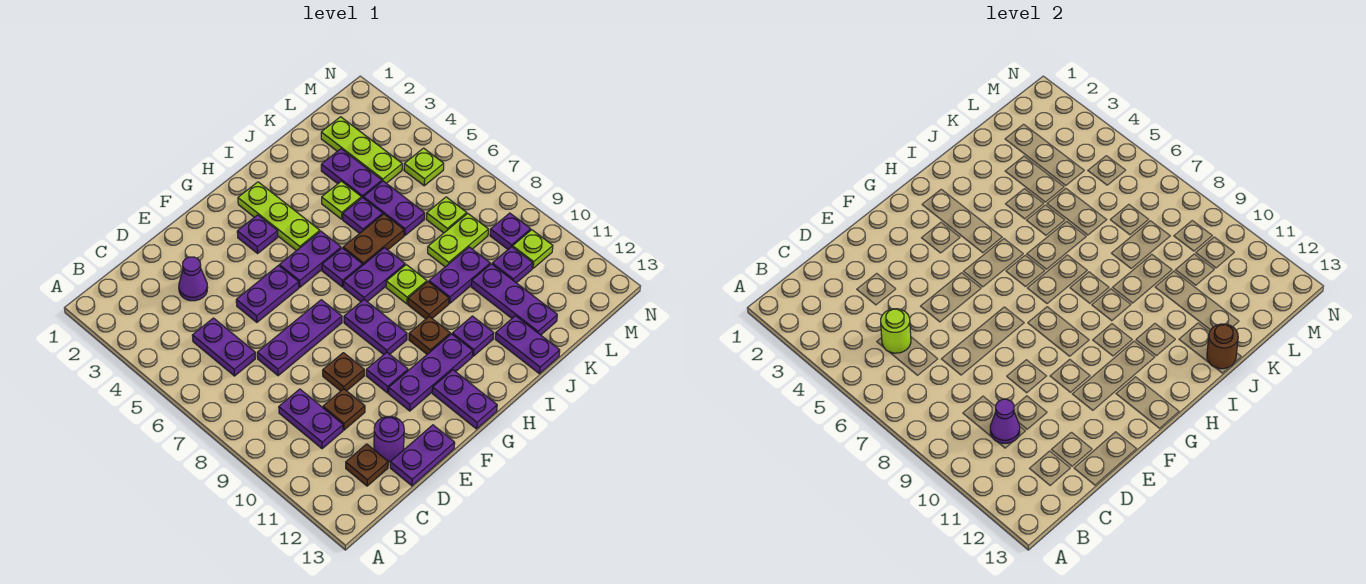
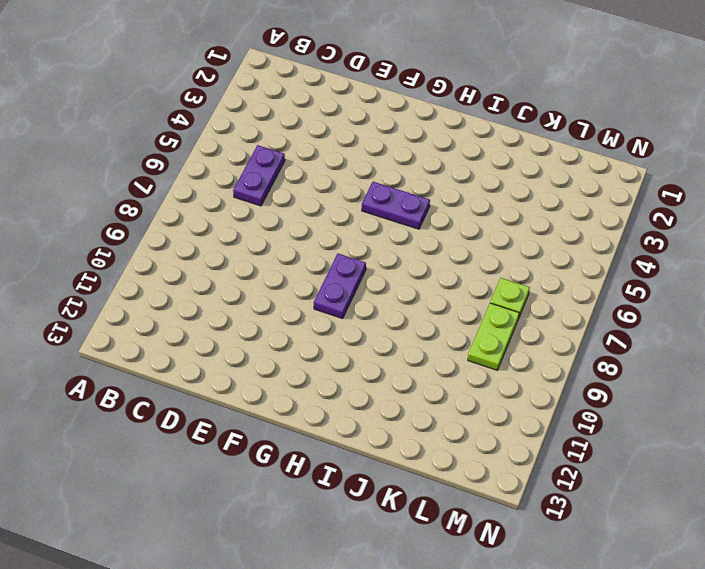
lime 1x2 plate [468,303,519,370] -> lime 1x2 plate turned to [428,213,488,267]
none -> purple 1x2 plate [279,389,343,449]
none -> brown 1x1 plate [346,444,388,486]
none -> purple 1x1 cone [179,257,208,301]
none -> purple 1x3 plate [257,300,342,376]

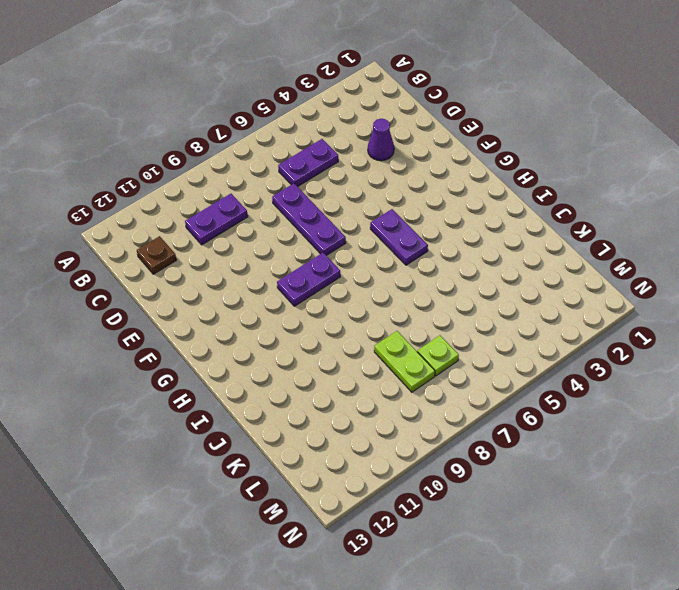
none -> brown 1x1 plate [323,389,365,430]
none -> purple 1x1 round brick [374,417,404,462]
none -> purple 1x2 plate [390,425,455,486]
none -> purple 1x2 plate [236,266,299,322]

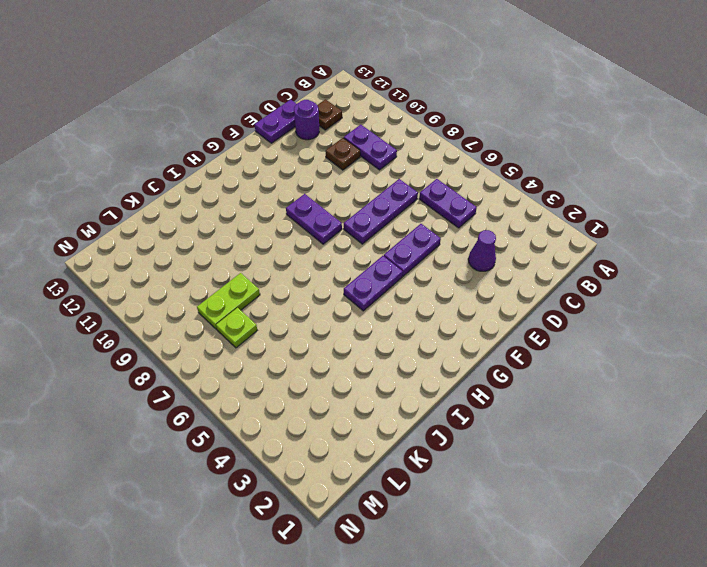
none -> brown 1x1 plate [323,353,364,391]
none -> purple 1x1 plate [366,352,408,393]
none -> purple 1x3 plate [389,334,473,411]
none -> purple 1x1 plate [237,215,278,253]

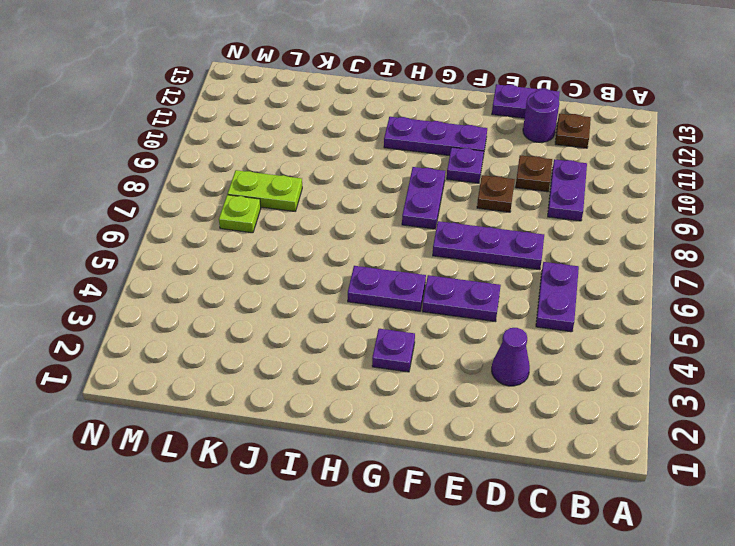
none -> purple 1x2 plate [432,370,497,429]
none -> lime 1x3 plate [238,182,320,251]
none -> purple 1x1 plate [322,248,363,287]
none -> purple 1x2 plate [344,248,405,302]

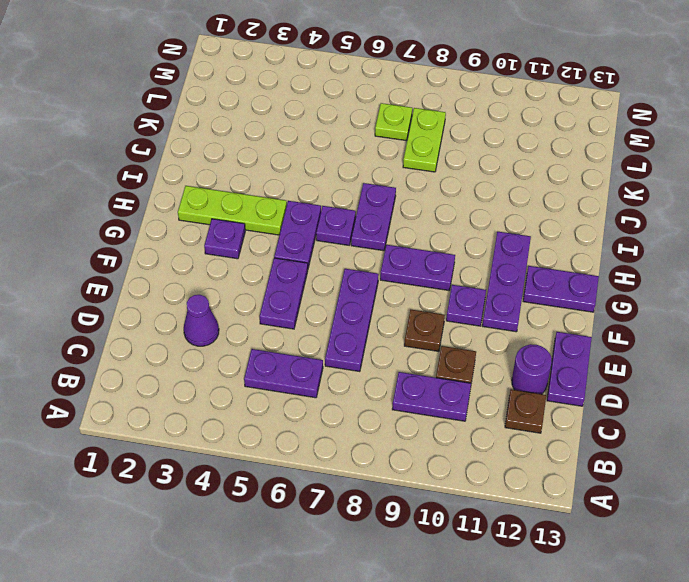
none -> brown 1x1 plate [409,317,450,354]
none -> brown 1x2 plate [343,214,404,265]
none -> lime 1x1 plate [386,265,427,304]
none -> brown 1x1 plate [408,282,449,319]

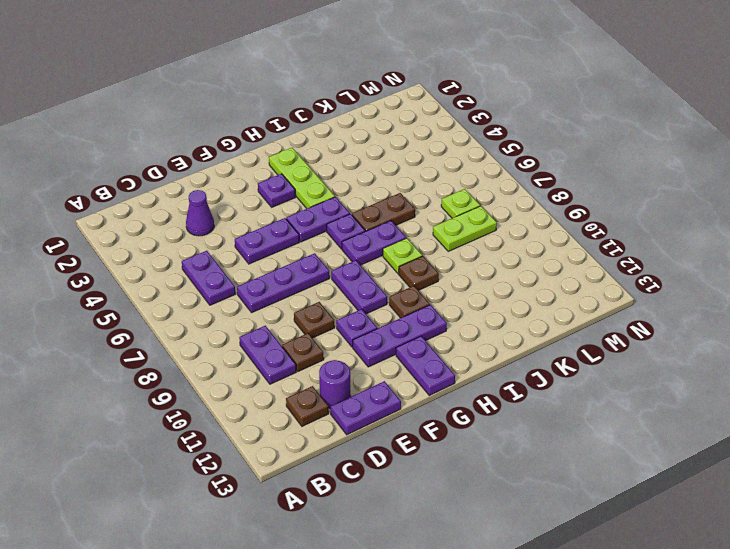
none -> purple 1x1 plate [452,316,494,356]
none -> lime 1x1 plate [322,181,361,219]
none -> purple 1x1 plate [343,197,383,233]
none -> purple 1x2 plate [429,247,490,303]

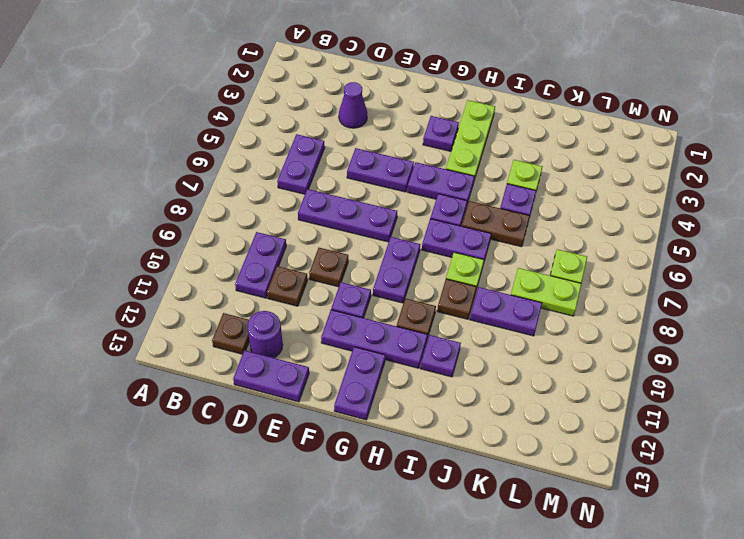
none -> purple 1x2 plate [495,316,560,374]
none -> purple 1x2 plate [321,149,382,198]
none -> purple 1x2 plate [363,181,425,235]
none -> purple 1x3 plate [471,264,557,335]

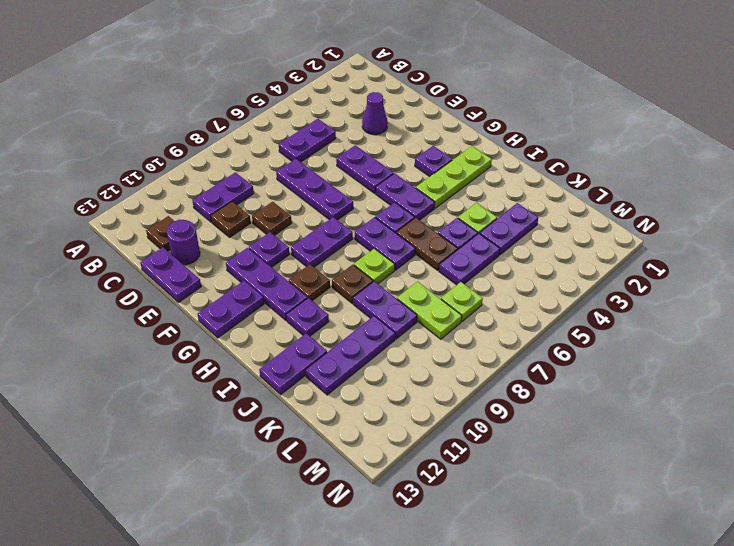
none -> lime 1x3 plate [321,117,402,183]
none -> purple 1x1 plate [492,247,533,283]
none -> lime 1x1 plate [404,148,444,186]
none -> purple 1x1 plate [490,213,531,249]

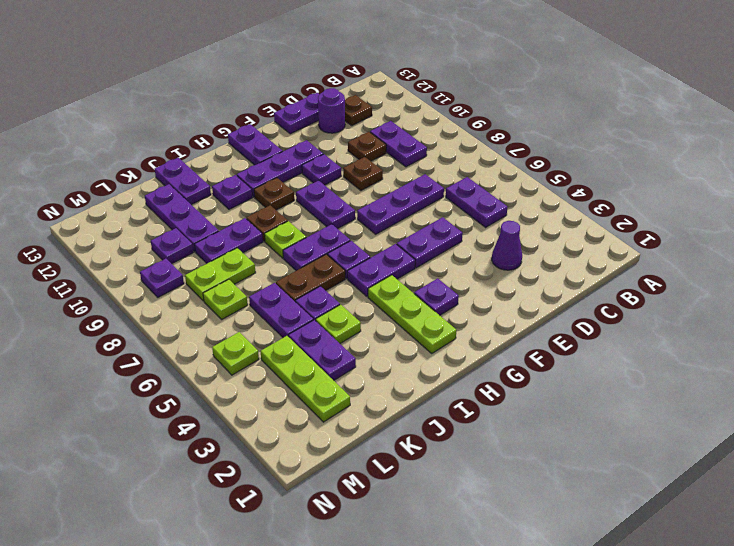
none -> lime 1x1 plate [513,230,553,268]
none -> lime 1x1 round brick [881,309,911,353]
none -> purple 1x1 cone [990,399,1020,443]
none -> brown 1x1 round brick [1207,324,1238,369]

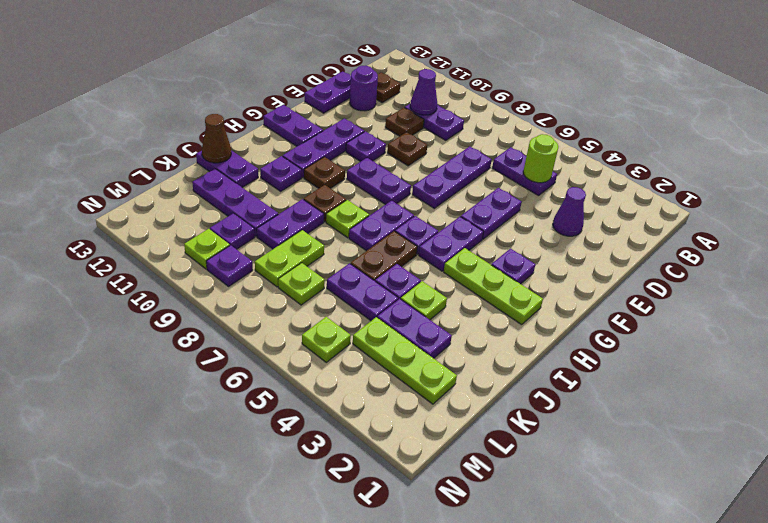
brown 1x1 cone [202,114,231,163] -> brown 1x1 round brick [1207,324,1238,369]

